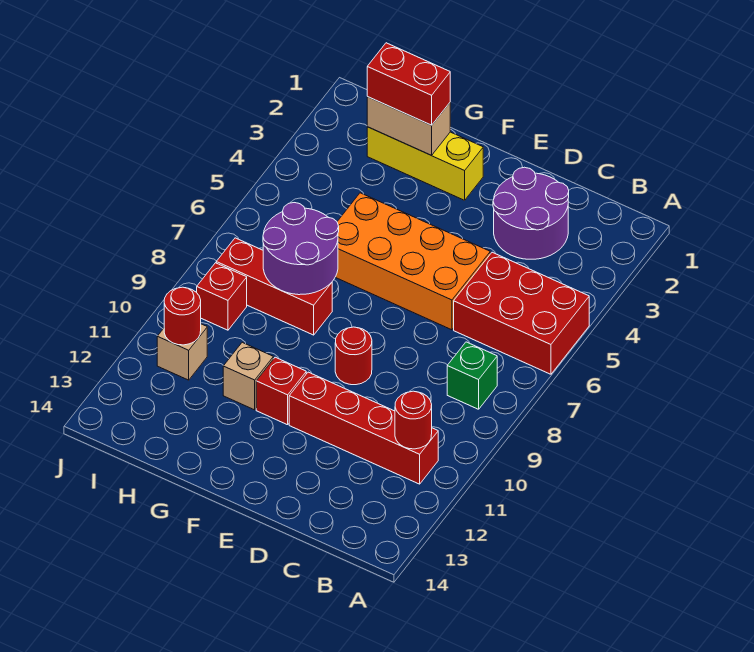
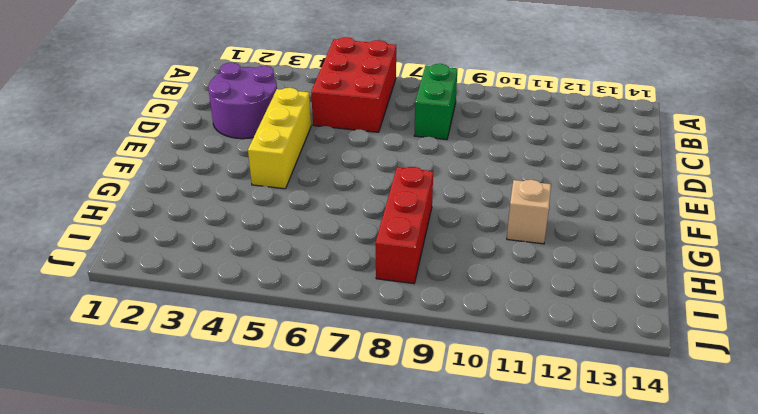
green 1x2 brick [414,64,457,140] -> green 1x1 brick [447,342,497,409]
yellow 1x3 brick [248,88,311,189] -> yellow 1x3 brick moved to [367,127,483,200]
none -> red 1x4 brick [289,372,438,484]
none -> orange 2x4 brick [335,193,490,330]
none -> red 1x1 round brick [335,327,372,385]

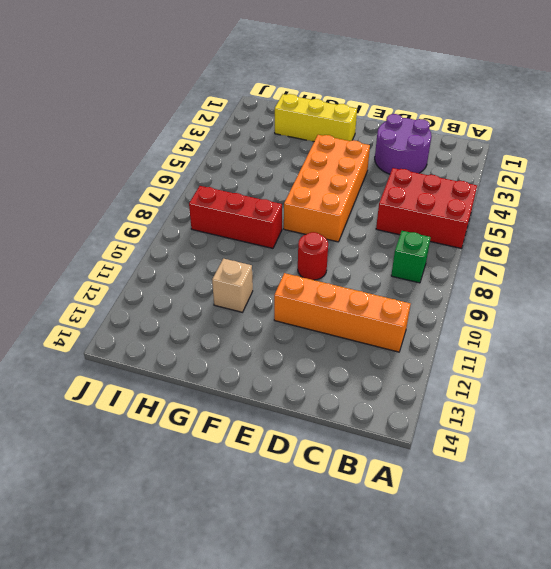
orange 1x4 brick [274,273,410,352] -> red 1x4 brick [289,372,438,484]
orange 2x4 brick [284,135,370,242] -> orange 2x4 brick turned to [335,193,490,330]
none -> red 1x1 brick [256,357,306,425]
none -> red 1x1 brick [197,263,247,330]
none -> tan 1x1 brick [157,324,207,380]

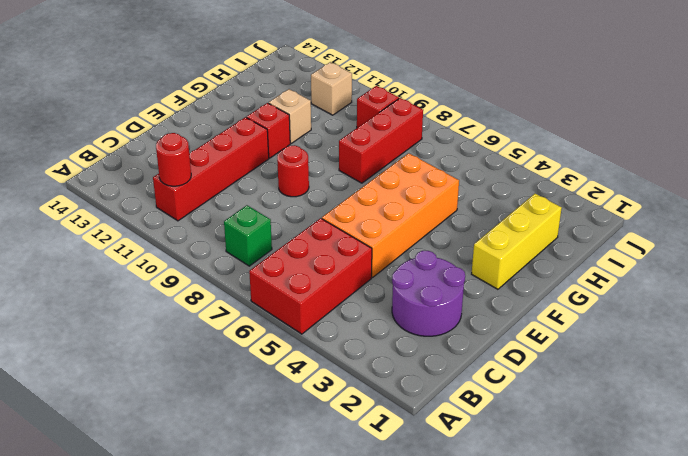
none -> tan 1x2 brick [367,97,450,155]
none -> purple 2x2 round brick [263,203,339,295]
none -> red 1x1 round brick [164,287,201,345]

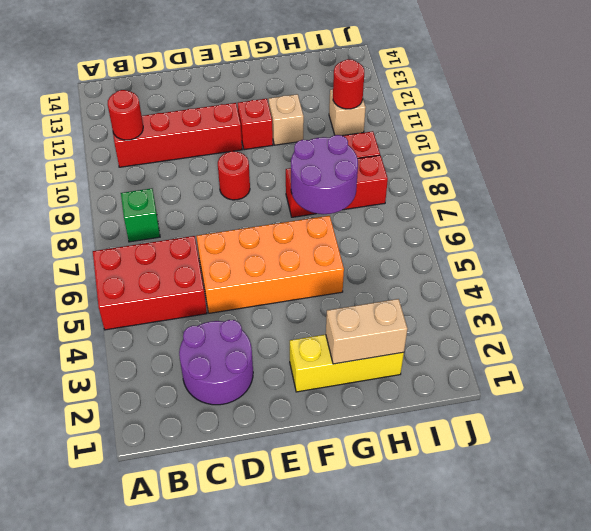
none -> red 1x2 brick [367,43,450,125]

